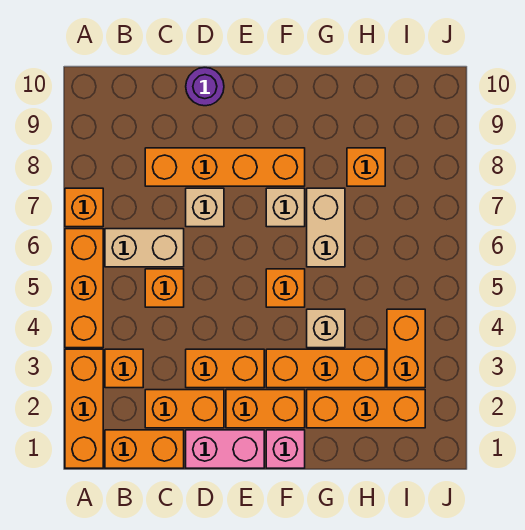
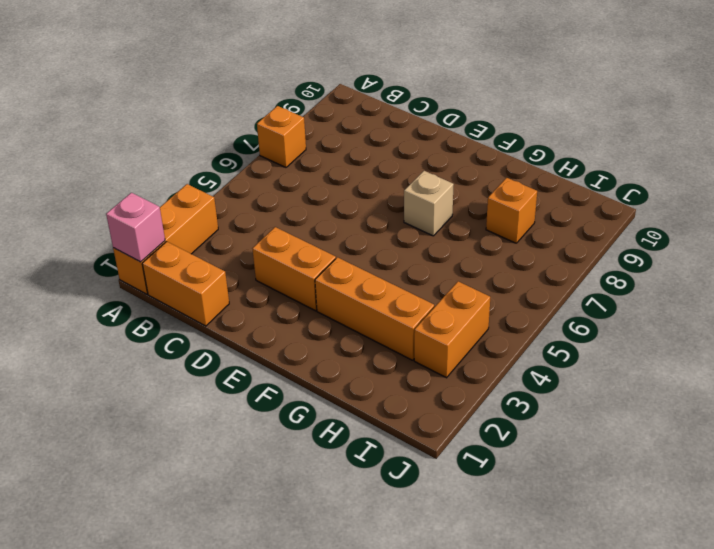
pink 1x1 brick [106,193,165,262] -> pink 1x1 brick moved to [266,430,305,468]
none -> orange 1x3 brick [65,229,103,348]
none -> orange 1x1 brick [105,349,143,388]
none -> tan 1x2 brick [105,229,184,267]

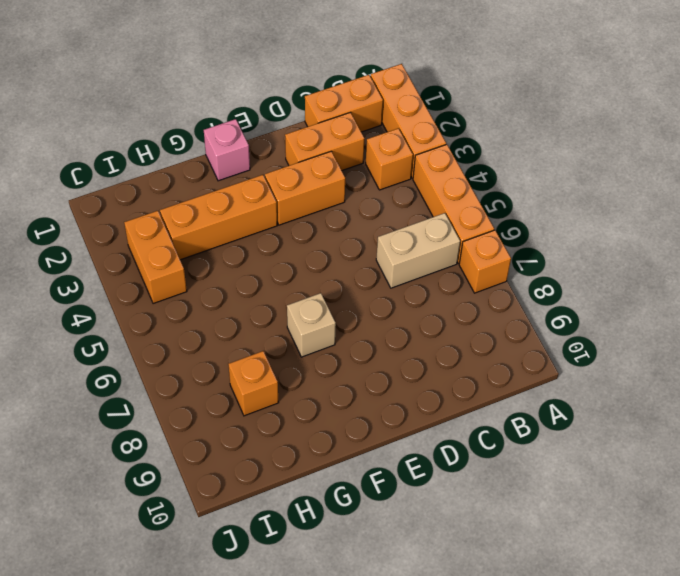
none -> orange 1x1 brick [145,269,184,307]
none -> orange 1x4 brick [145,148,305,186]
none -> pink 1x2 brick [186,430,264,468]

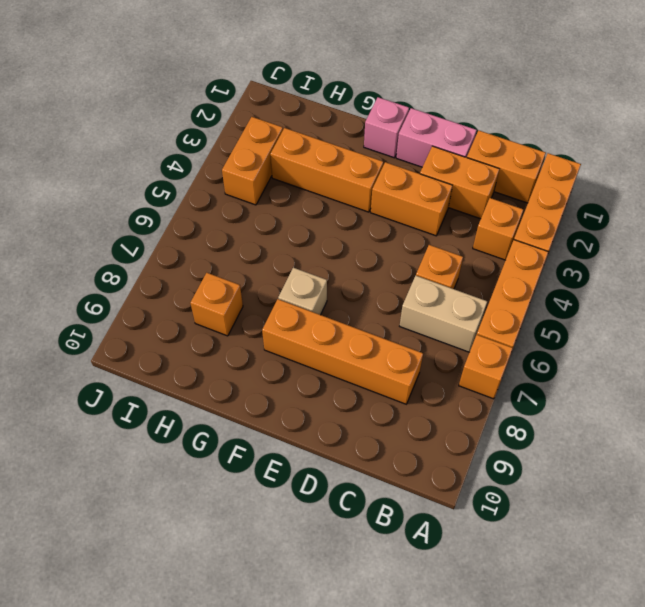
none -> tan 1x1 brick [186,188,224,227]
none -> purple 1x1 round brick [186,68,224,106]
none -> orange 1x2 brick [226,390,305,428]

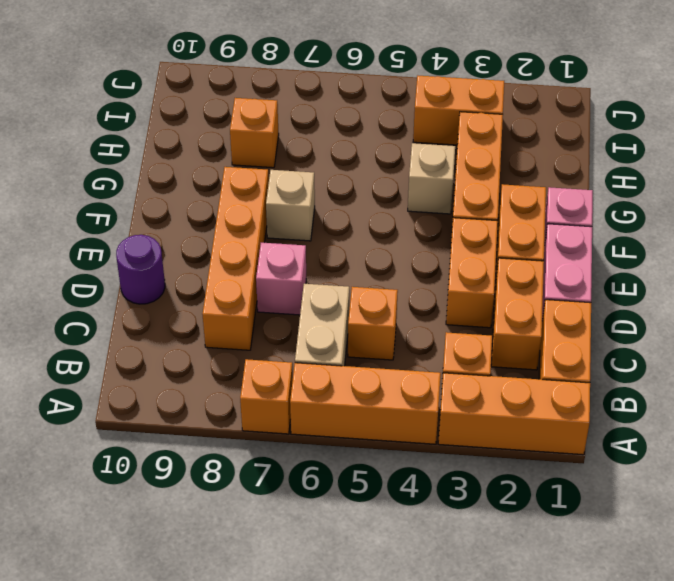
pink 1x1 brick [256,243,306,315] -> tan 1x1 brick [186,188,224,227]
none -> orange 1x1 brick [266,269,305,307]
none -> orange 1x3 brick [307,390,425,428]
none -> tan 1x2 brick [307,188,345,267]

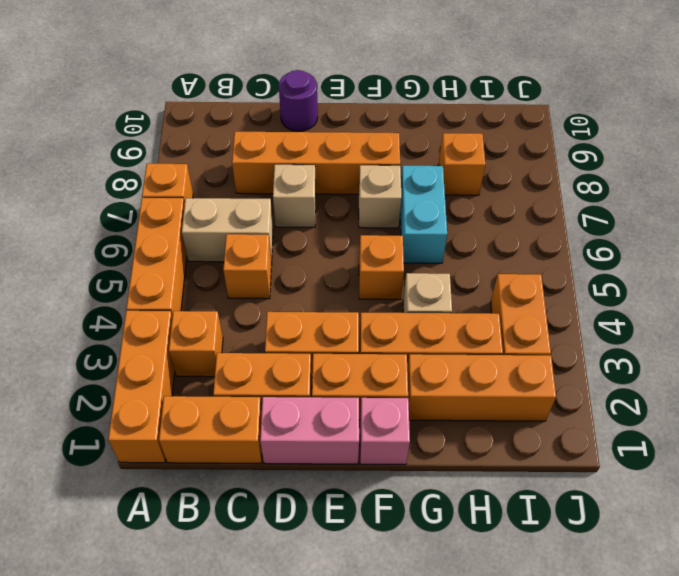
cyan 1x2 brick [400,166,447,263] -> tan 1x2 brick [307,188,345,267]

